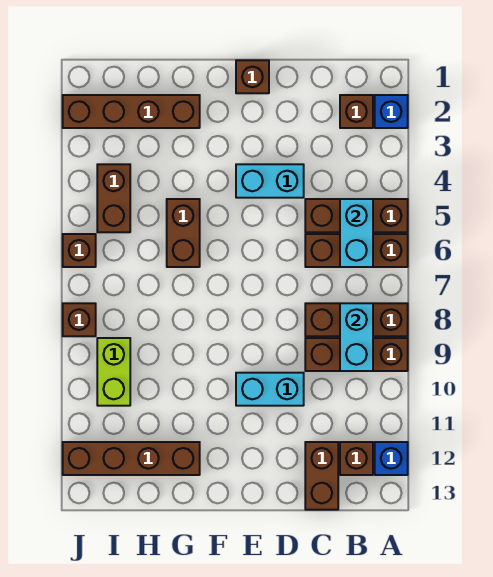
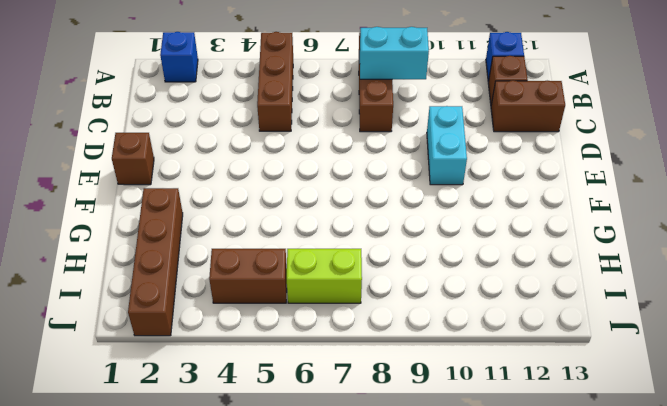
lime 1x2 brick [287,249,362,303] -> lime 1x2 brick moved to [97,338,130,406]
none -> brown 1x3 brick [305,234,408,267]
none -> brown 1x3 brick [305,338,408,371]
none -> brown 1x1 brick [340,95,373,128]

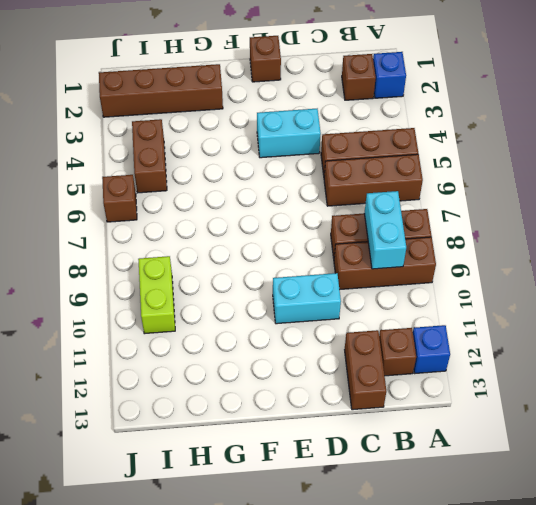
none -> brown 1x2 brick [167,199,200,267]
none -> brown 1x4 brick [63,442,200,475]
none -> brown 1x1 brick [63,303,96,336]

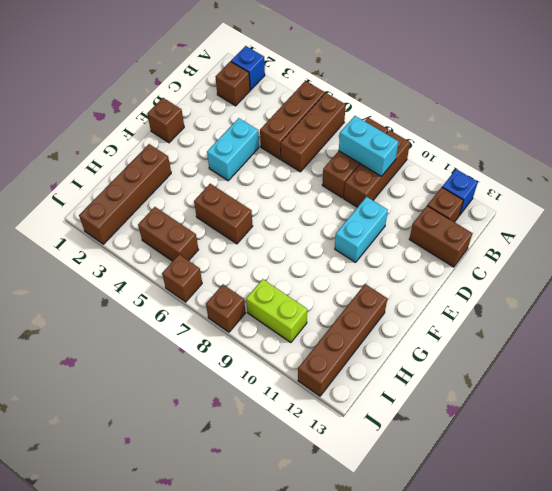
none -> cyan 1x2 brick [340,199,373,267]

